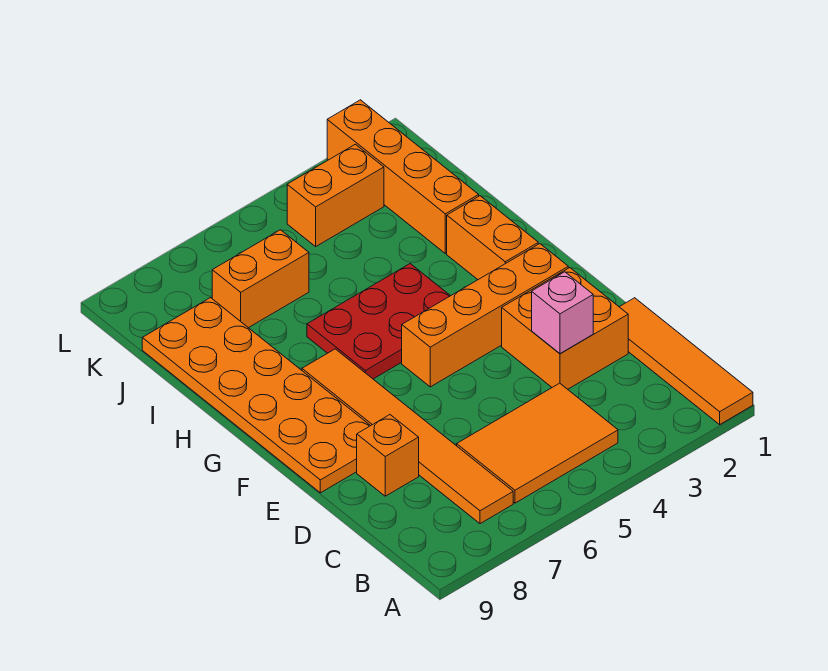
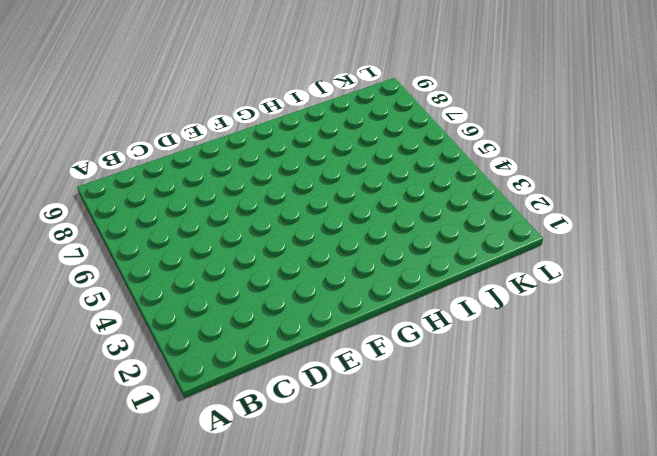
none -> orange 1x4 tile [620,298,753,424]
none -> orange 2x3 tile [457,383,618,503]
none -> orange 1x6 tile [302,349,513,524]

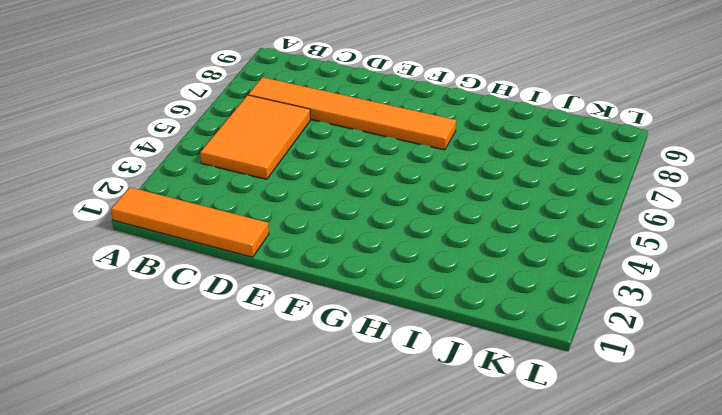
none -> orange 2x2 brick [502,268,628,389]
none -> orange 1x1 brick [357,415,419,496]
none -> orange 2x6 plate [142,298,370,493]

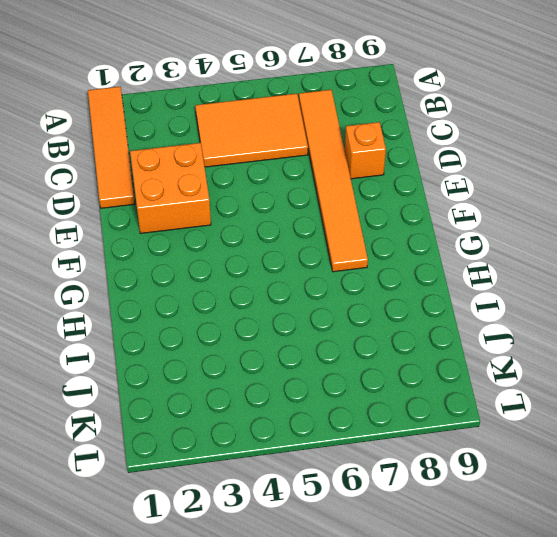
none -> orange 2x6 plate [142,298,370,493]
none -> orange 1x4 brick [402,244,568,387]
none -> orange 1x2 brick [447,196,538,280]

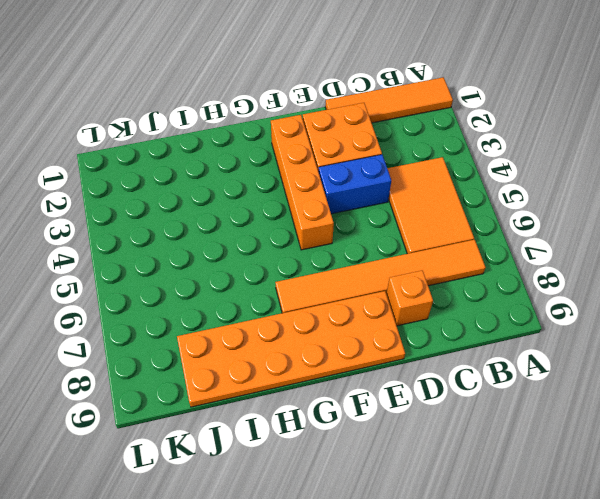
blue 1x2 brick [318,155,391,214] -> none
none -> orange 1x2 brick [447,196,538,280]
none -> red 2x3 plate [307,264,450,379]
none -> orange 1x4 brick [327,100,479,253]

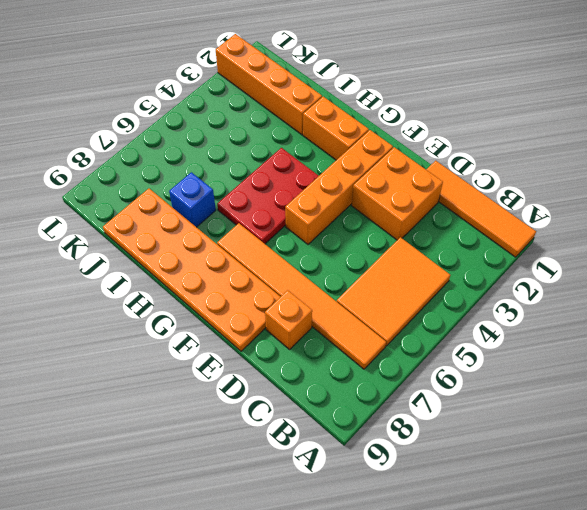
blue 1x1 brick [169,172,216,227] -> none
none -> orange 1x2 brick [212,230,309,328]
none -> orange 1x2 brick [287,144,384,246]
none -> pink 1x1 brick [532,272,593,354]

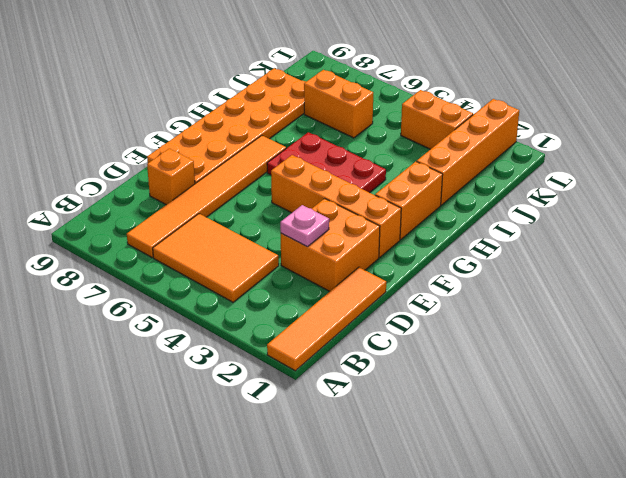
pink 1x1 plate [280,205,329,247] -> pink 1x1 brick [532,272,593,354]

